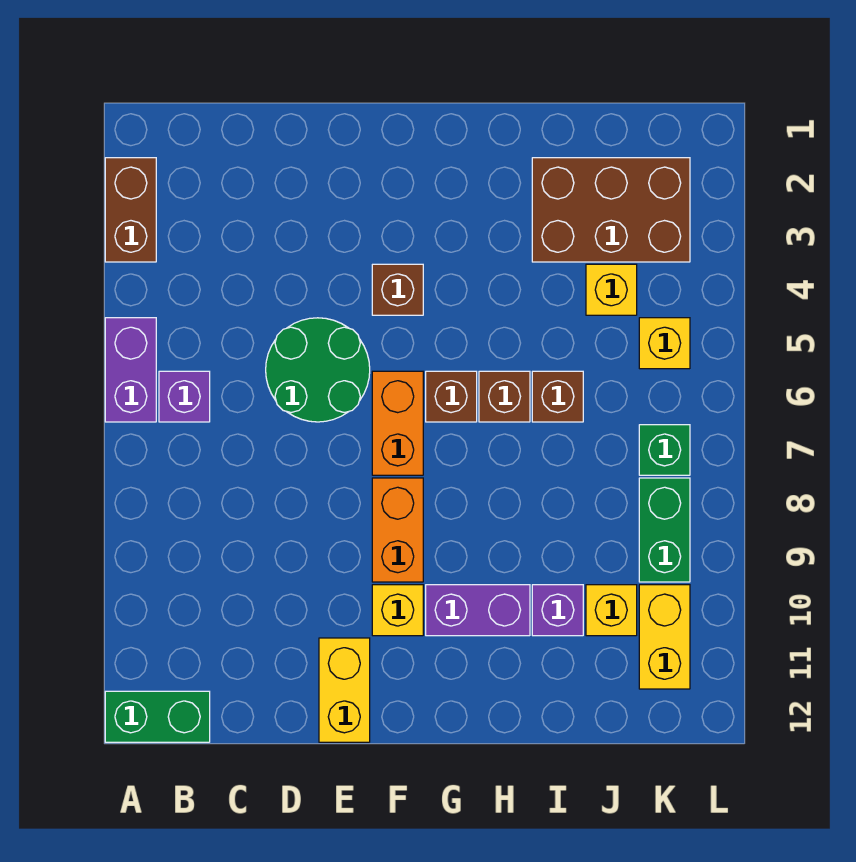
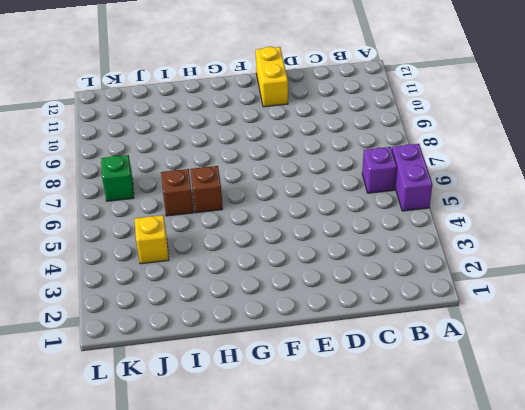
none -> brown 1x2 brick [105,158,156,262]
none -> green 1x2 brick [105,691,210,742]
none -> green 2x2 round brick [266,318,370,422]

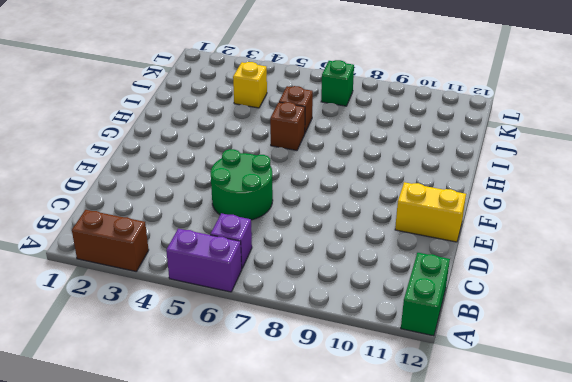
none -> brown 1x1 brick [372,264,423,315]
none -> orange 1x2 brick [372,371,423,475]
none -> orange 1x2 brick [372,478,423,582]

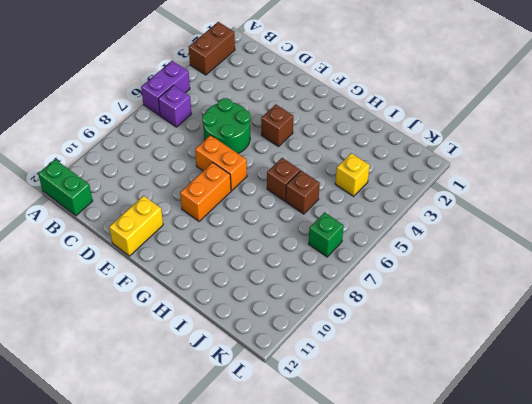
orange 1x2 brick [195,135,247,191] -> orange 1x2 brick turned to [372,371,423,475]
none -> yellow 1x1 brick [372,585,423,636]
none -> brown 1x1 brick [426,371,477,422]
none -> purple 1x2 brick [426,585,530,636]

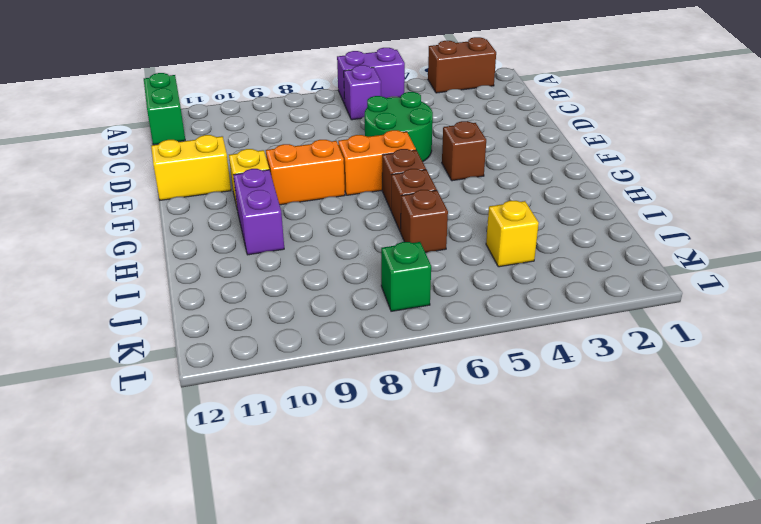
none -> brown 2x3 brick [532,158,690,262]
none -> purple 1x1 brick [532,585,583,636]
none -> yellow 1x1 brick [586,585,637,636]

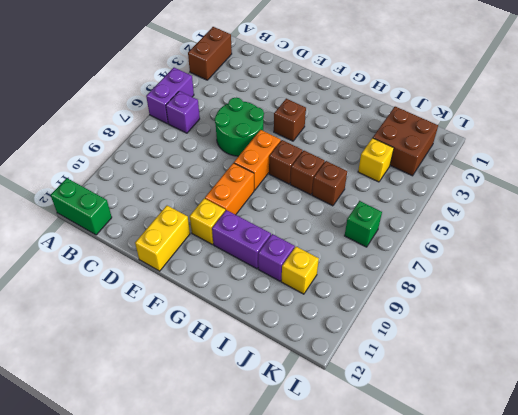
brown 2x2 brick [373,107,438,176] -> brown 2x3 brick [532,158,690,262]
none -> yellow 1x1 brick [639,318,690,369]
none -> green 1x2 brick [639,478,690,582]
none -> yellow 1x2 brick [639,585,690,689]

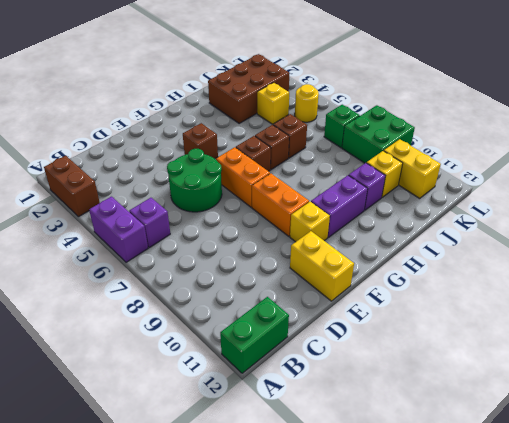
yellow 1x1 round brick [295,84,319,122] -> yellow 1x1 brick [639,318,690,369]
green 2x2 brick [342,105,415,163] -> green 1x2 brick [639,478,690,582]

